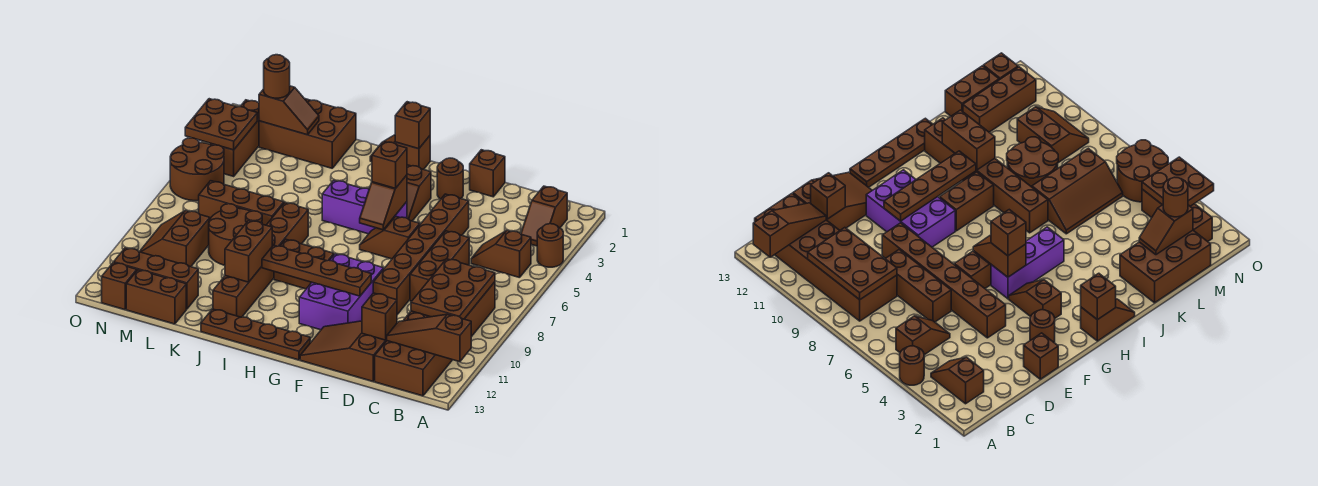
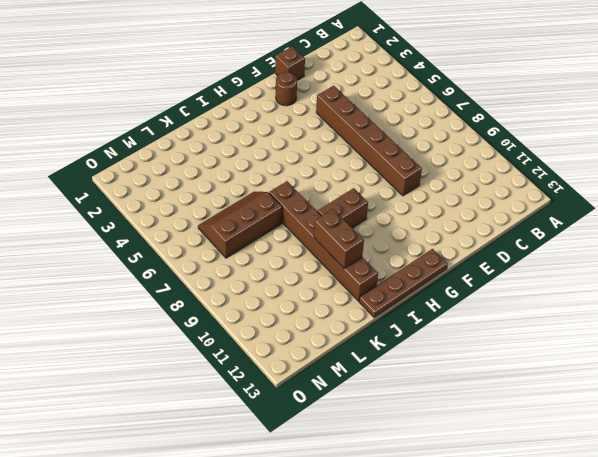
none -> brown 1x1 round brick [537,224,563,267]
none -> brown 1x2 slope [521,186,567,246]
none -> brown 1x2 slope [471,230,531,278]
none -> brown 2x6 brick [375,282,495,396]

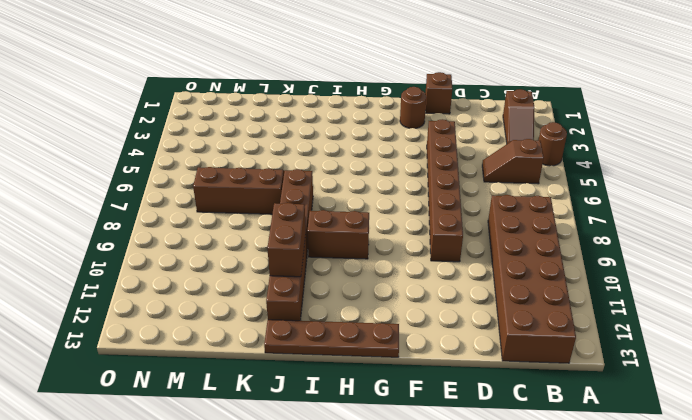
none -> brown 1x3 brick [410,231,469,301]
none -> brown 2x3 slope [300,321,387,381]
none -> brown 1x2 slope [360,216,420,259]
none -> purple 2x3 brick [299,254,384,330]

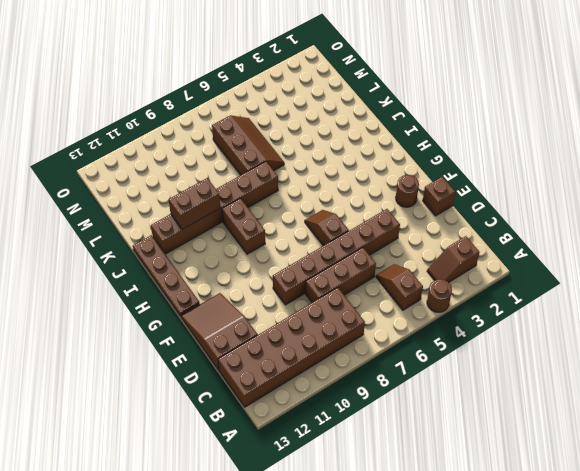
none -> purple 2x3 brick [299,254,384,330]
none -> brown 1x2 slope [407,165,431,221]
none -> purple 1x3 brick [322,180,407,234]
none -> brown 1x2 slope [370,135,430,170]

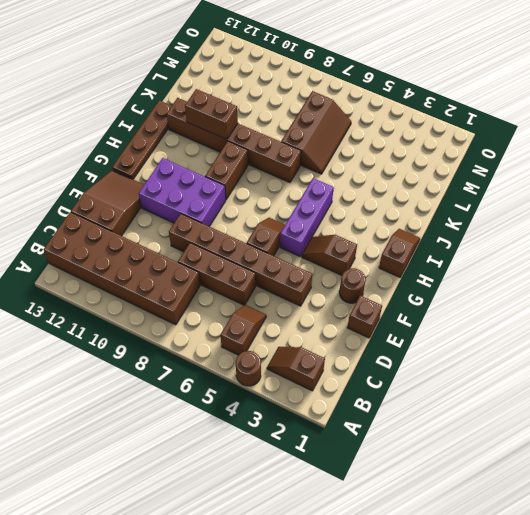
none -> brown 2x3 brick [259,99,356,168]
none -> brown 2x2 round brick [209,204,262,265]
none -> brown 1x3 brick [114,248,198,309]
none -> brown 1x2 brick [126,270,186,324]

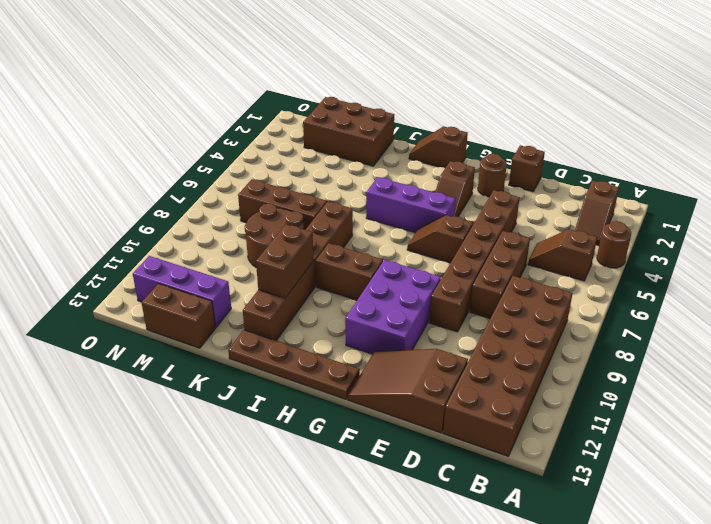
purple 1x3 brick [133,256,231,327] -> brown 1x3 brick [114,248,198,309]
none -> brown 2x2 slope [140,210,210,267]
none -> brown 1x3 brick [210,100,259,176]
none -> brown 2x2 round brick [170,138,224,201]
none -> brown 1x1 brick [102,263,137,310]

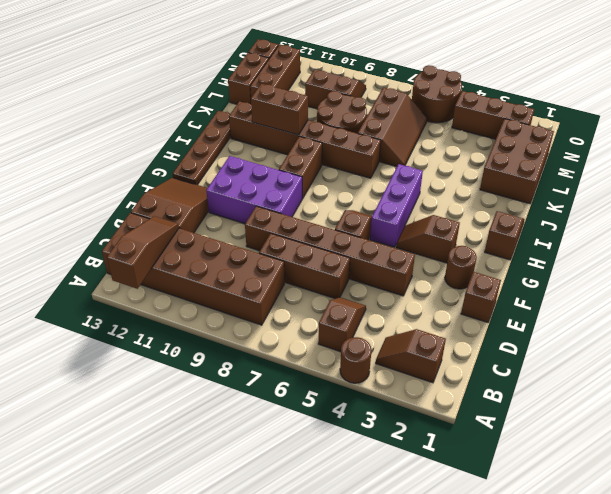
none -> brown 2x3 plate [411,259,495,319]
none -> brown 1x1 brick [362,293,397,340]
none -> brown 1x4 plate [262,245,371,296]
none -> brown 1x2 slope [360,175,407,230]

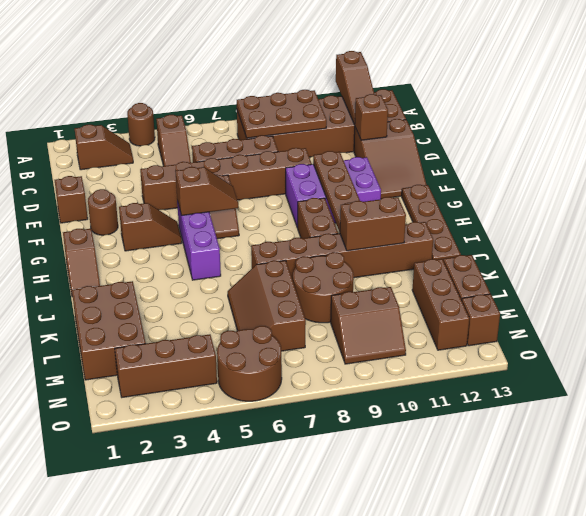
none -> brown 1x1 brick [395,102,430,149]
none -> brown 1x2 slope [259,86,319,135]
none -> brown 2x2 plate [185,99,257,150]
none -> brown 1x1 brick [372,141,407,189]

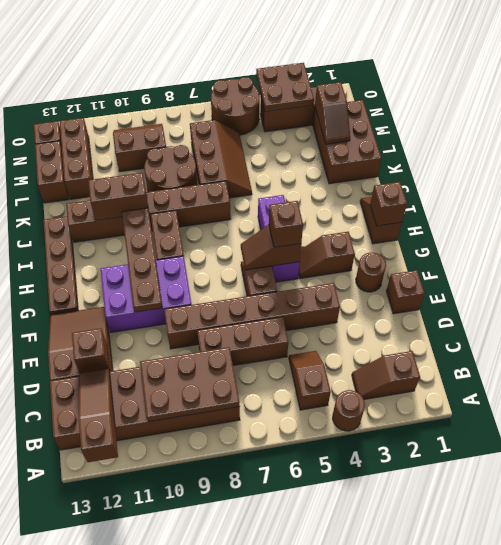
none -> brown 1x1 round brick [264,55,290,98]

